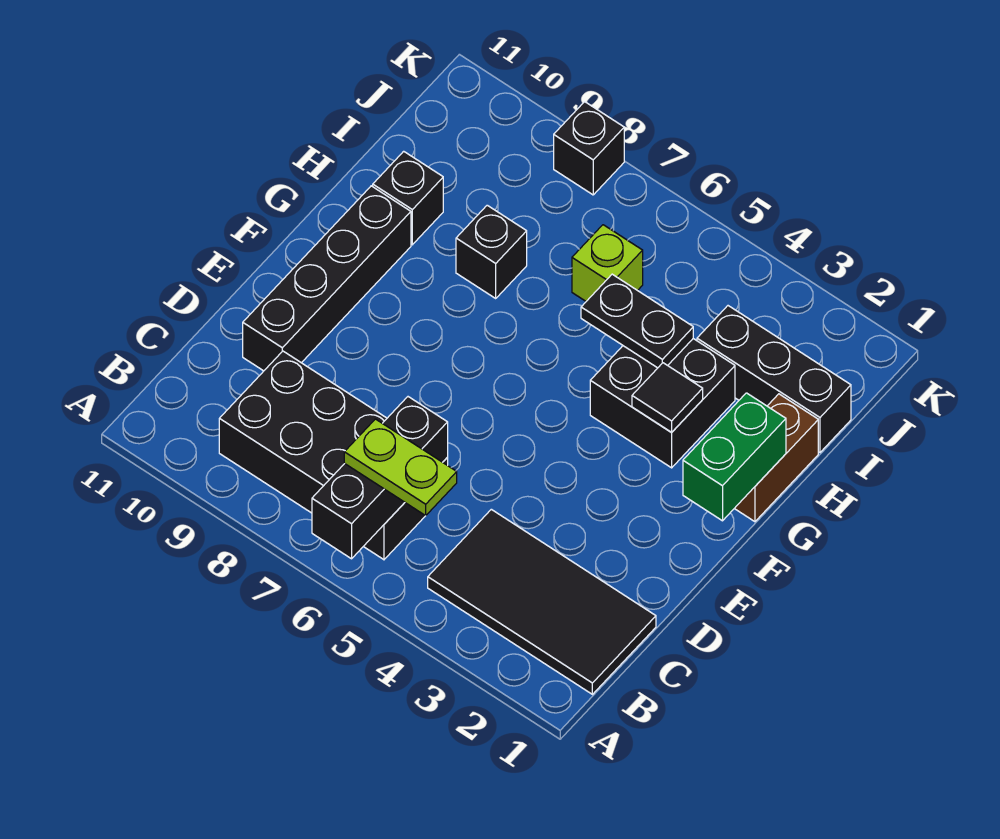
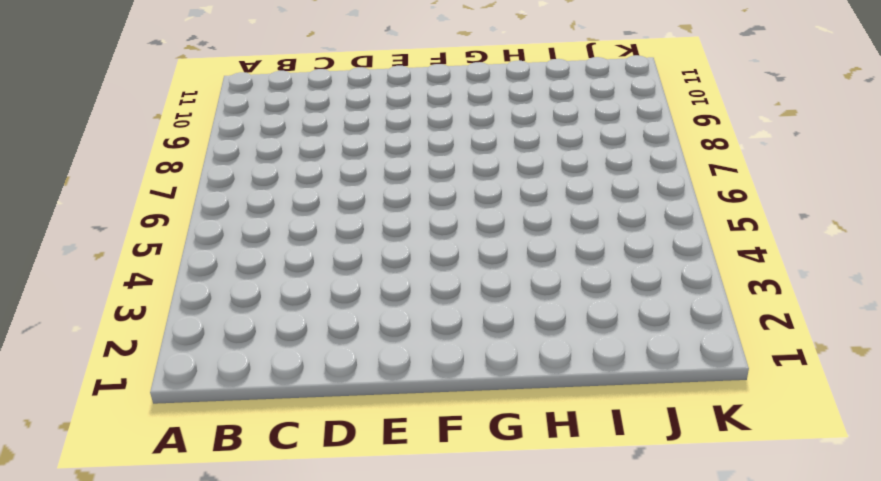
none -> black 2x4 tile [428,509,656,694]
none -> black 2x4 brick [219,351,448,560]
none -> black 1x4 brick [243,186,411,371]

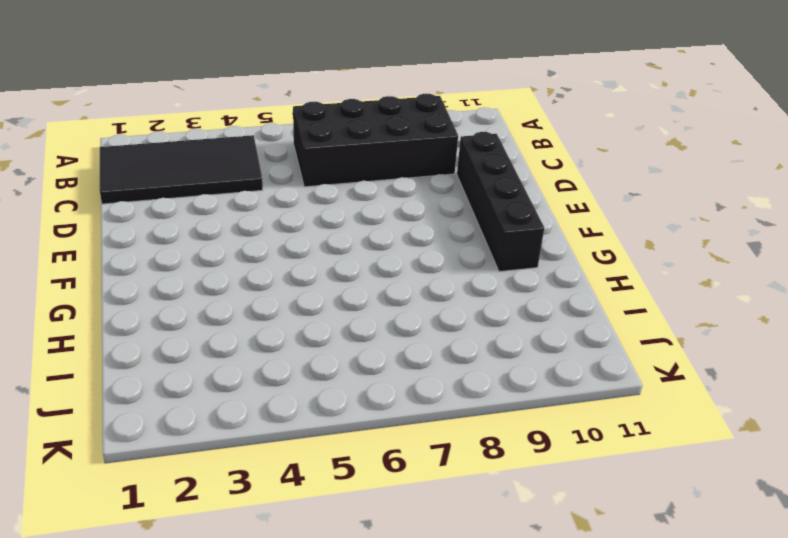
none -> brown 1x2 brick [734,394,818,522]
none -> black 2x2 brick [590,339,735,468]
none -> black 1x1 brick [456,205,527,298]

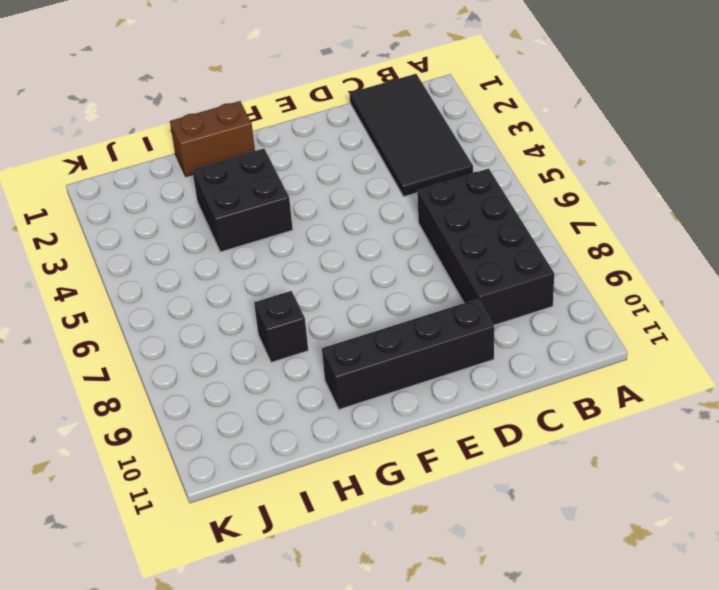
none -> black 1x1 brick [373,151,443,245]
none -> black 1x3 brick [697,306,851,452]
none -> lime 1x1 brick [572,225,643,301]

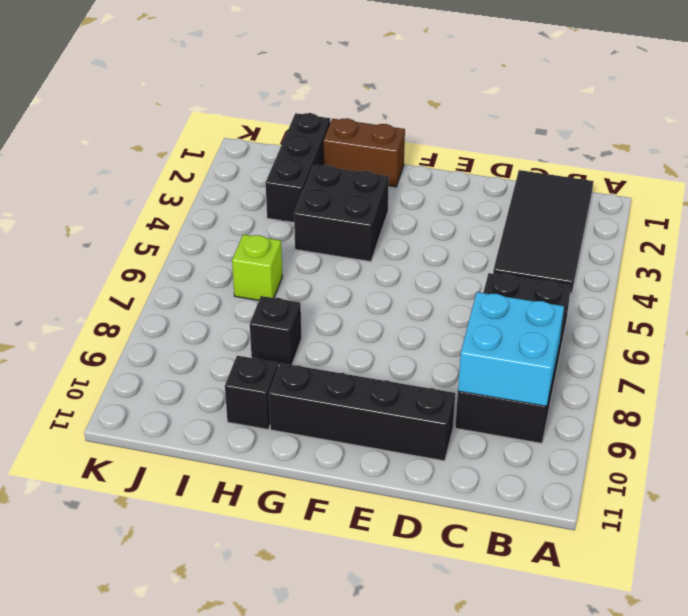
cyan 2x2 brick [458,292,564,406] -> none
none -> black 1x1 brick [554,102,624,195]
none -> black 1x3 brick [312,397,448,559]
none -> green 1x2 brick [683,393,786,521]

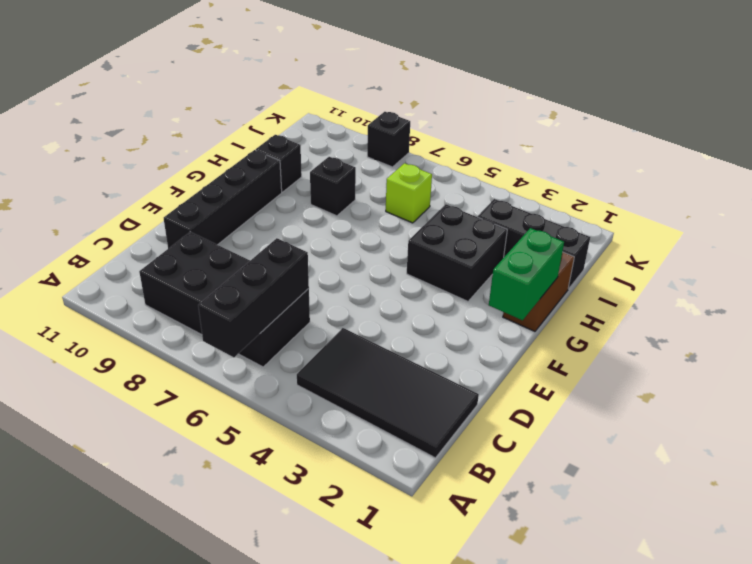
none -> black 1x1 tile [632,363,703,432]
none -> black 1x2 plate [581,274,693,368]
none -> lime 1x2 plate [344,419,457,516]

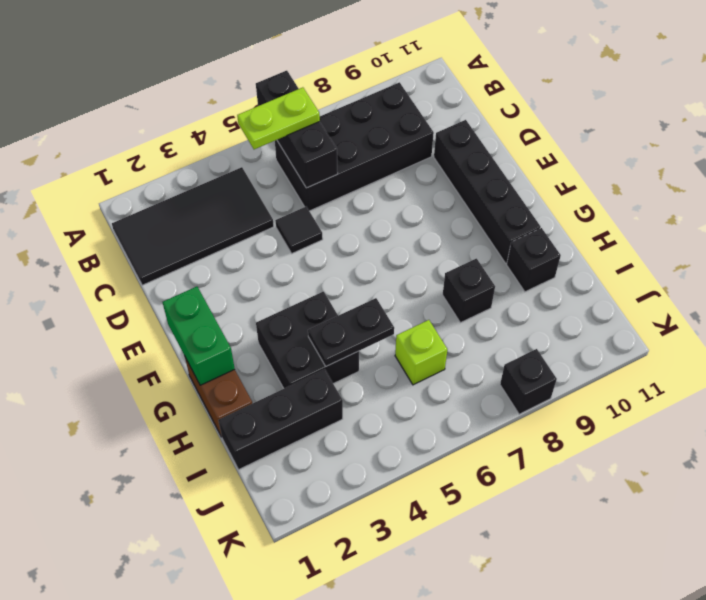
black 1x1 tile [275,207,323,253] -> black 1x1 tile moved to [632,363,703,432]

